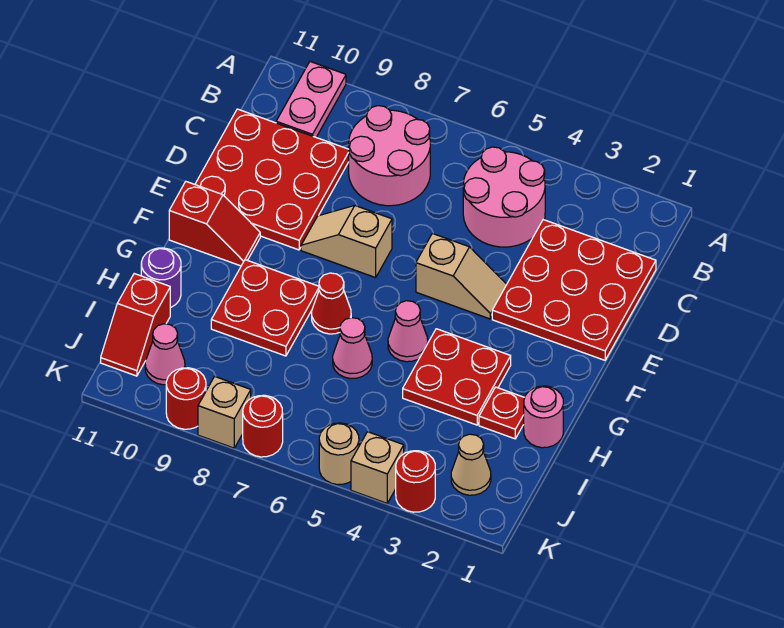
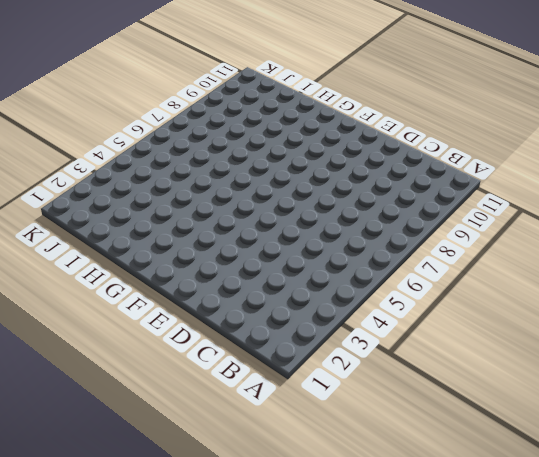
none -> pink 1x2 plate [276,62,346,137]
none -> pink 2x2 round brick [463,147,545,247]
none -> pink 2x2 round brick [349,106,430,206]

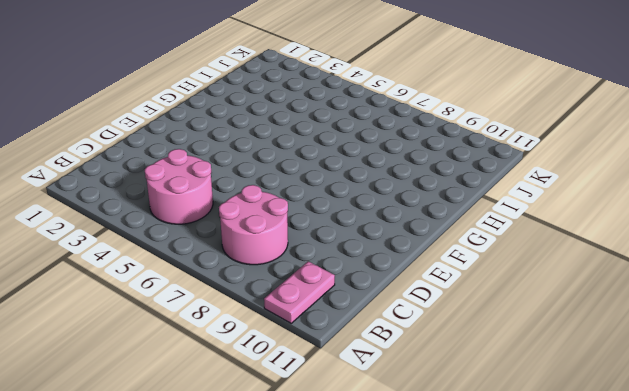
none -> red 3x3 plate [492,220,656,360]
none -> red 3x3 plate [195,109,349,250]
none -> tan 1x2 slope [416,233,507,319]

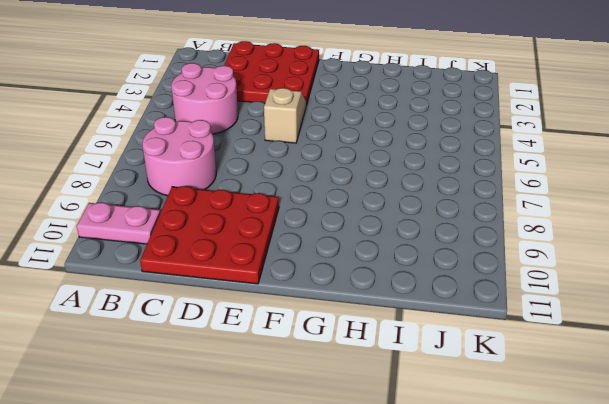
none -> tan 1x2 slope [301,206,392,278]
none -> red 1x2 slope [169,182,260,266]
none -> red 2x2 plate [403,329,511,425]

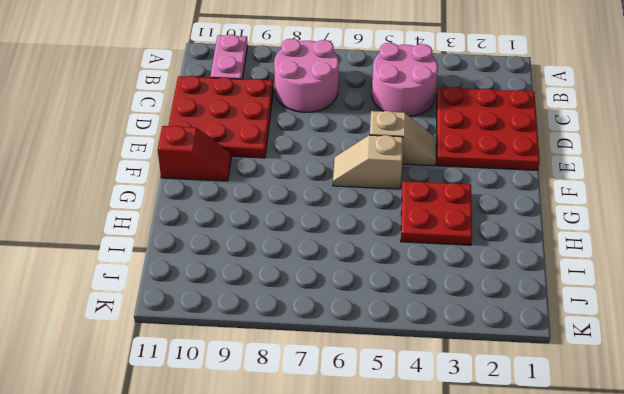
tan 1x2 slope [333,135,403,189] -> tan 1x2 slope moved to [301,206,392,278]
none -> pink 1x1 cone [388,301,428,362]
none -> red 1x1 cone [312,273,351,334]
none -> red 2x2 plate [211,260,319,356]

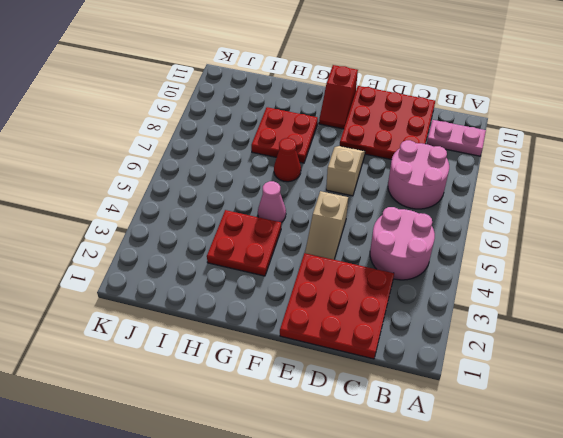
none -> pink 1x1 round brick [524,386,563,448]
none -> red 1x1 plate [479,387,525,439]
none -> pink 1x1 cone [333,318,372,379]

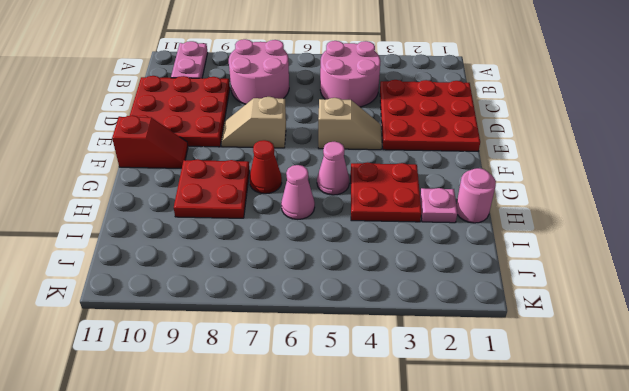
pink 1x1 plate [420,188,457,223] -> red 1x1 plate [479,387,525,439]
none -> purple 1x1 round brick [141,248,181,308]
none -> red 1x2 slope [101,274,170,376]
none -> tan 1x1 cone [451,434,491,495]

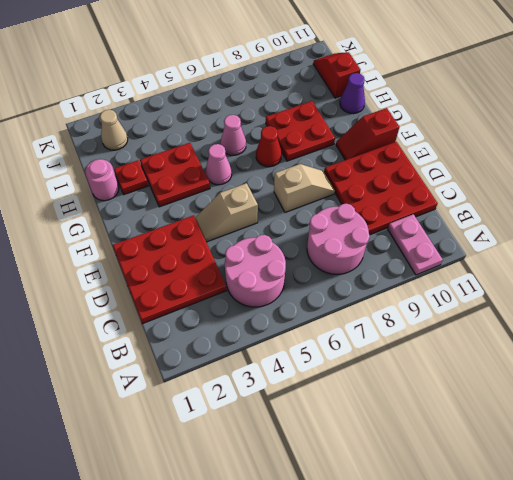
purple 1x1 cone [340,73,365,114] -> purple 1x1 round brick [141,248,181,308]
none -> pink 1x1 cone [145,324,185,385]
none -> red 1x1 round brick [396,451,435,512]
none -> tan 1x1 brick [351,432,404,503]

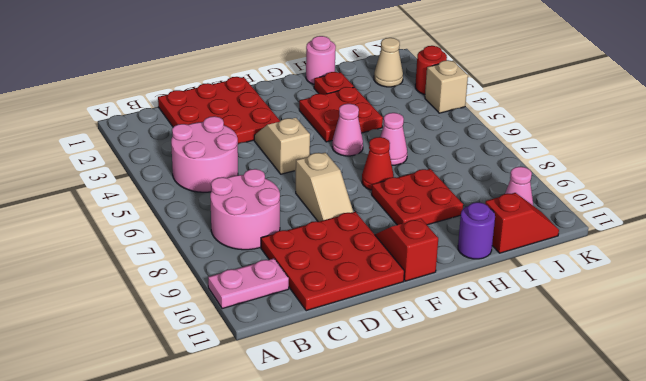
none -> tan 1x1 round brick [319,423,359,485]
none -> red 1x1 round brick [243,395,283,457]
none -> tan 1x1 brick [198,377,251,448]

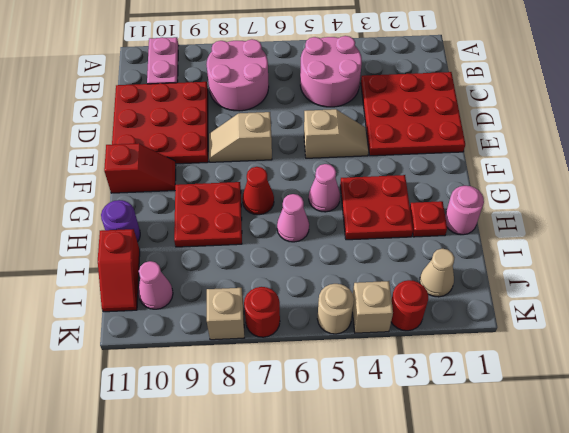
none -> red 1x1 round brick [166,368,206,429]

